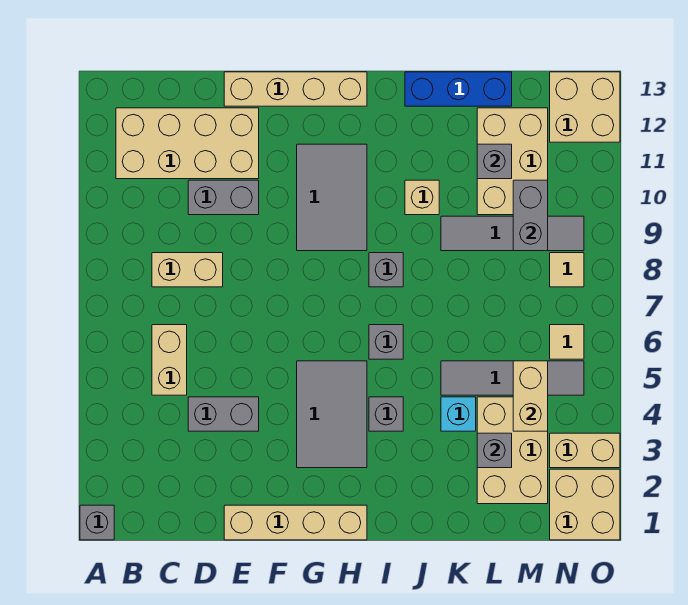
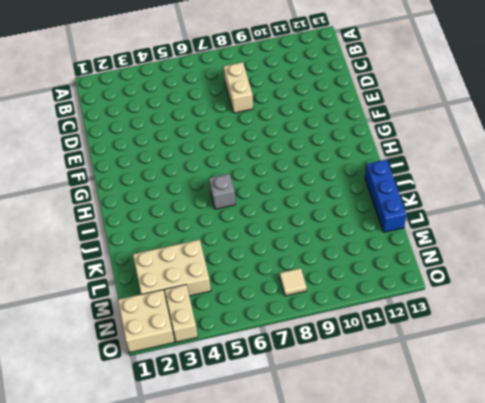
none -> grey 1x1 brick [80,505,114,540]
none -> tan 2x4 brick [116,108,259,179]
none -> tan 1x2 brick [152,325,187,395]

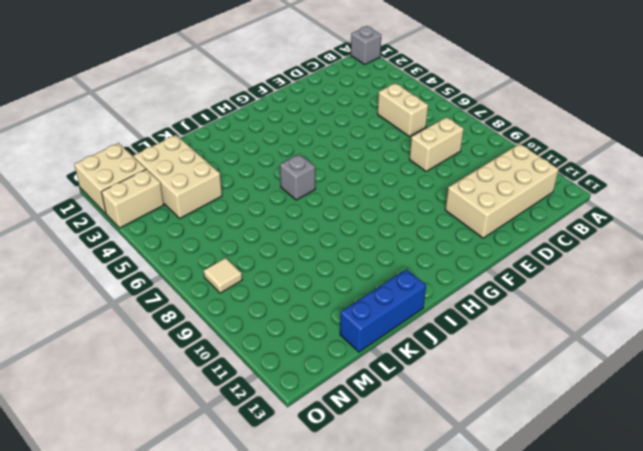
none -> grey 1x2 brick [188,397,259,431]
none -> grey 1x2 brick [188,180,259,215]
none -> tan 1x4 brick [224,505,367,540]

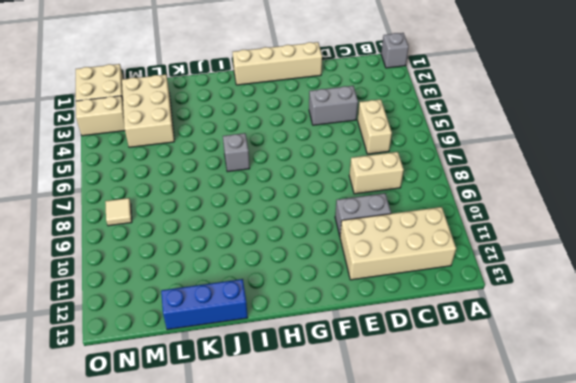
none -> tan 1x4 brick [224,72,367,106]
none -> grey 2x3 tile [297,361,367,468]
none -> grey 2x3 tile [297,144,367,251]

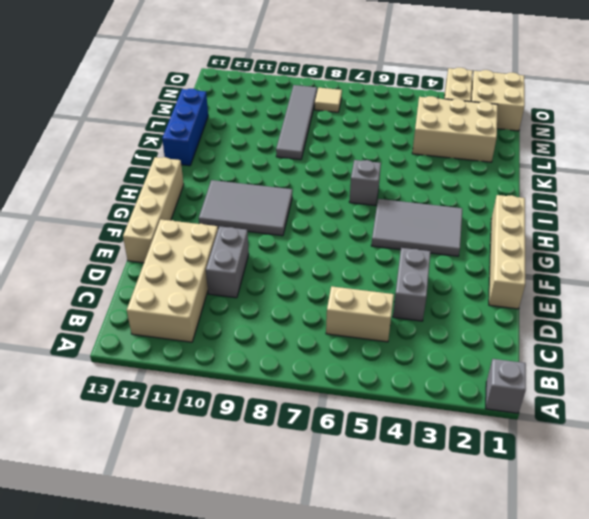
none -> tan 1x2 brick [152,253,223,287]
none -> grey 1x1 brick [369,397,403,431]
none -> grey 1x1 brick [369,253,403,287]

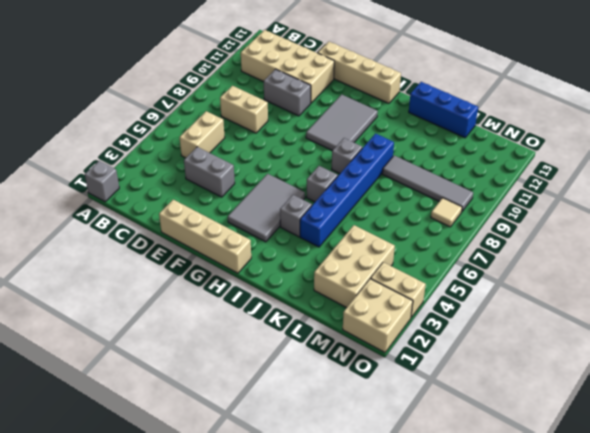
blue 1x6 brick [300,134,394,247] -> none
none -> tan 1x1 brick [405,180,439,215]
none -> cyan 1x1 brick [441,397,476,431]
none -> grey 1x4 tile [441,361,584,395]

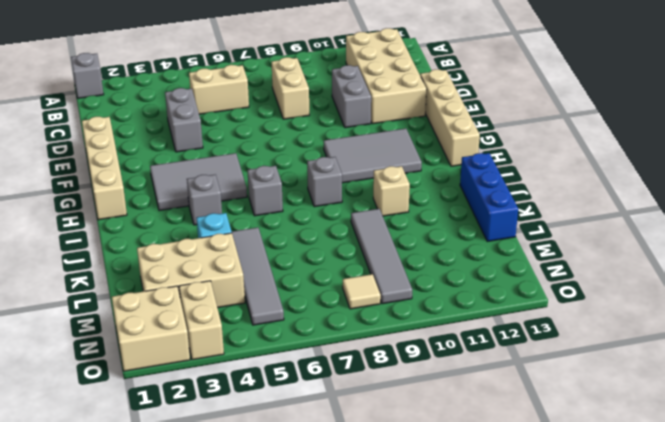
none -> tan 2x3 brick [477,108,548,215]
none -> tan 1x1 tile [550,325,584,359]
none -> tan 2x2 brick [550,72,620,142]

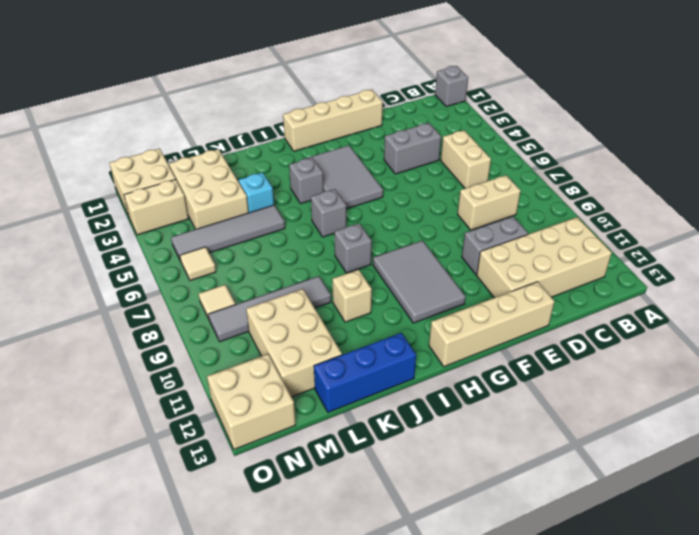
none -> grey 1x1 brick [477,433,512,468]
none -> grey 1x1 brick [477,144,512,179]
none -> tan 1x2 brick [513,361,548,431]

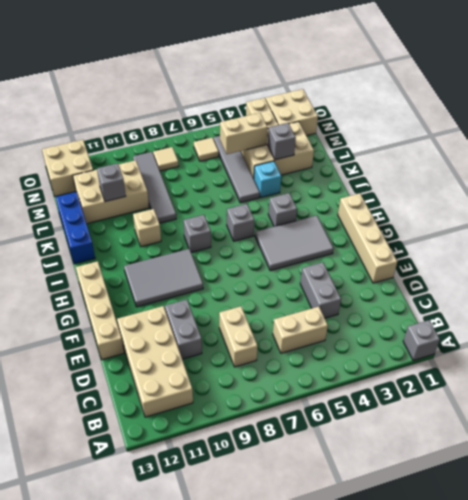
none -> grey 1x2 brick [513,180,548,251]

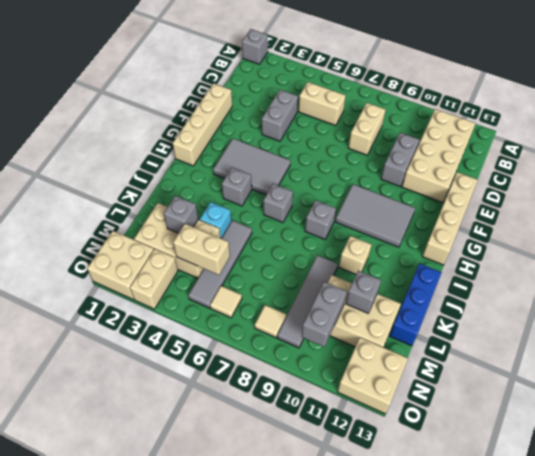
grey 1x2 brick [302,282,347,347] -> grey 1x2 brick turned to [513,180,548,251]

